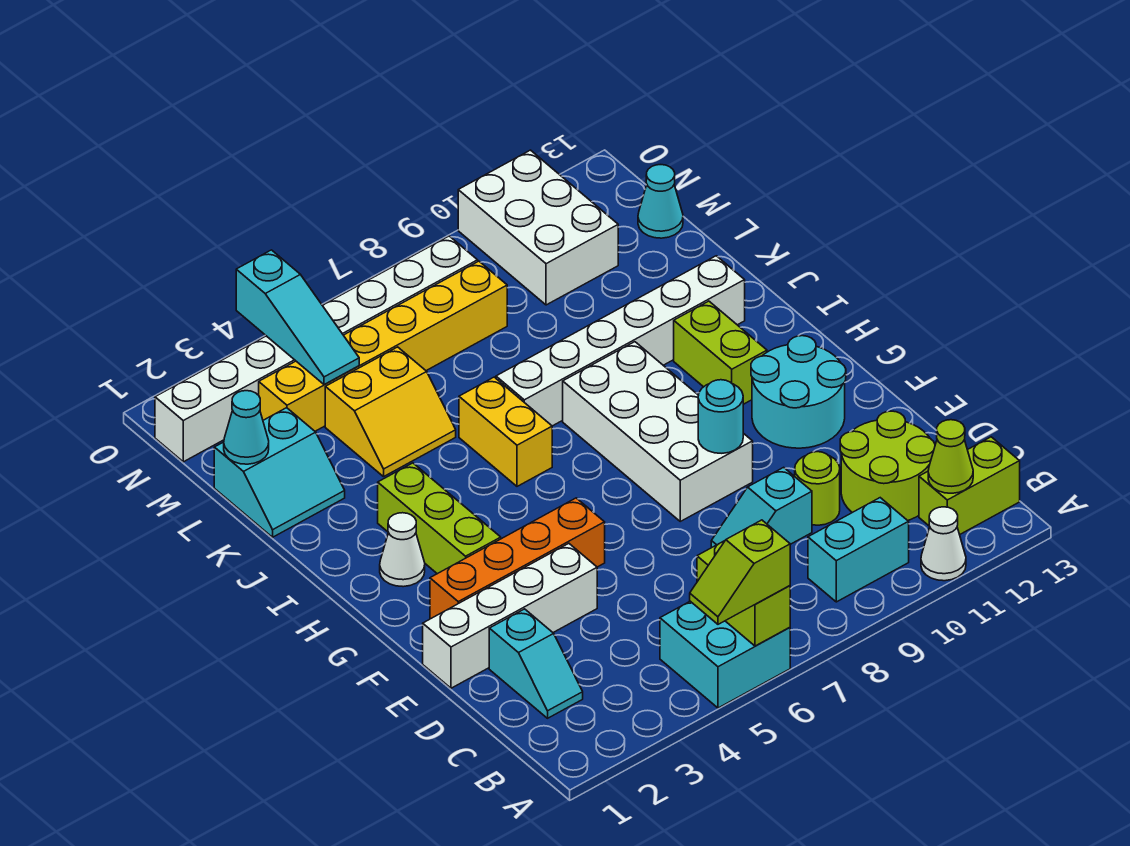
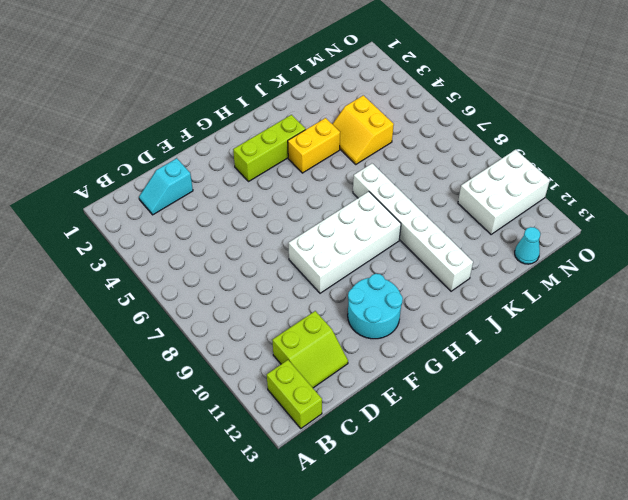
lime 2x2 slope [272,311,348,388] -> lime 2x2 round brick [840,411,935,520]
yellow 1x2 brick [288,118,340,173] -> yellow 1x2 brick moved to [459,377,552,486]
none -> cyan 2x2 brick [660,601,790,708]
none -> white 1x1 cone [921,507,966,581]
none -> cyan 1x2 brick [808,498,909,602]

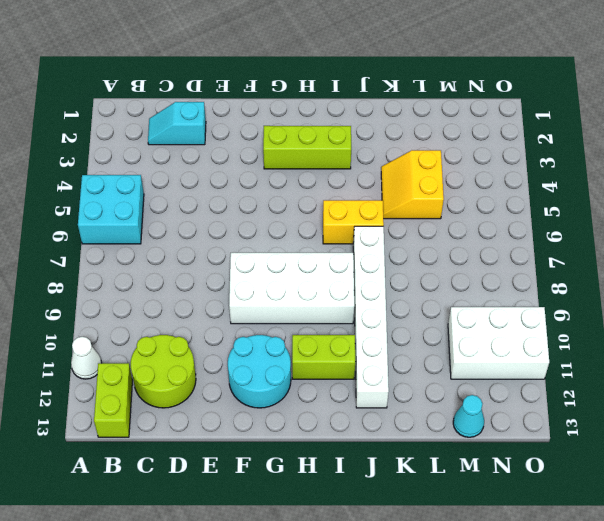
none -> cyan 1x2 brick [808,498,909,602]
none -> cyan 1x2 slope [711,467,812,548]
none -> lime 1x1 round brick [795,452,840,525]

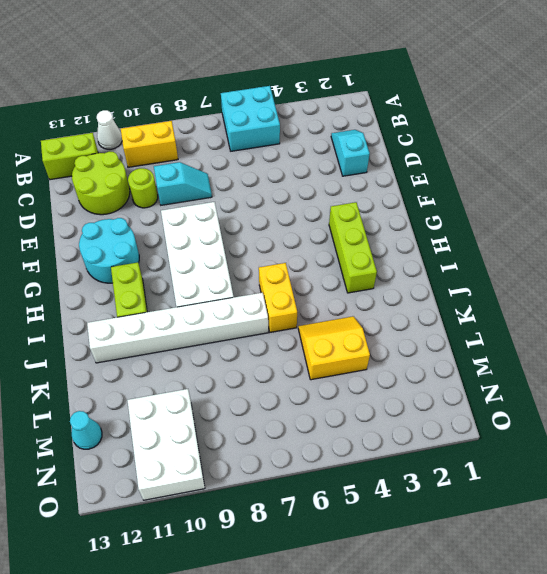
yellow 1x2 brick [121,121,178,167] -> cyan 1x2 brick [808,498,909,602]
none -> white 1x4 brick [423,543,597,688]
none -> orange 1x4 brick [430,498,605,619]
none -> white 1x1 cone [380,513,425,587]

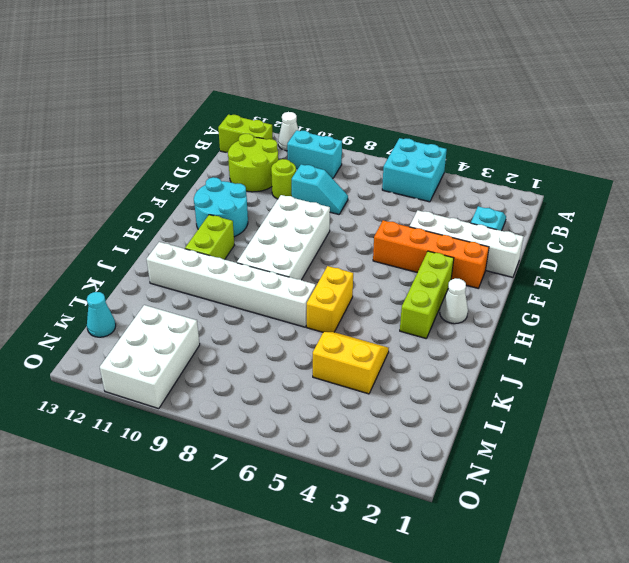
none -> cyan 2x2 slope [214,408,345,537]
none -> yellow 1x6 brick [259,261,507,431]
none -> white 1x8 brick [155,236,478,462]

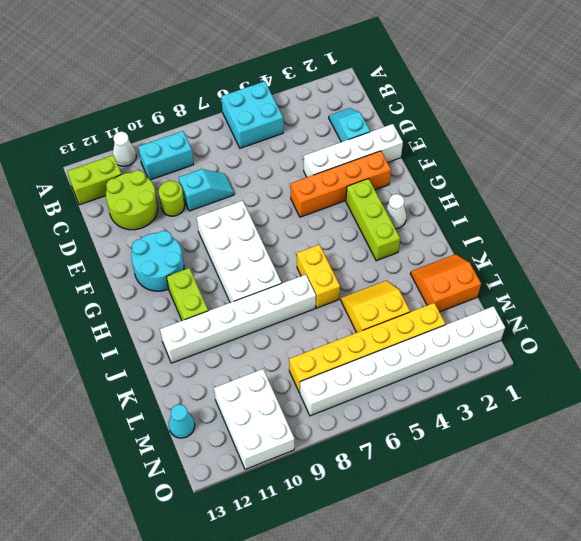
orange 2x2 slope [410,254,481,312] -> cyan 2x2 slope [214,408,345,537]
none -> lime 1x2 brick [697,541,790,646]
none -> lime 1x1 cone [928,420,973,493]
none -> cyan 1x1 round brick [698,380,743,453]

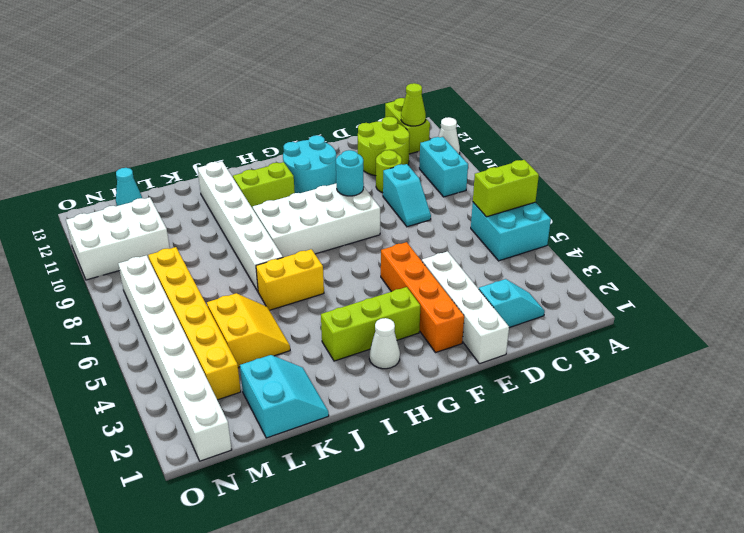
none -> cyan 1x1 cone [224,391,269,464]
none -> cyan 1x3 slope [236,250,359,385]
none -> lime 1x2 slope [690,520,790,624]

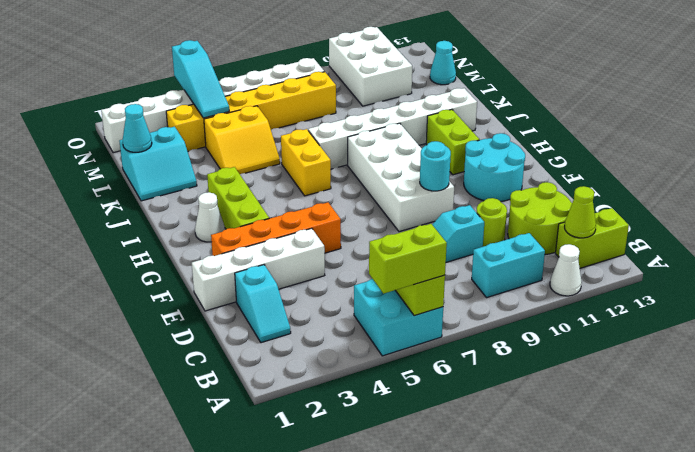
lime 1x2 brick [369,224,447,294] -> lime 1x2 slope [690,520,790,624]

